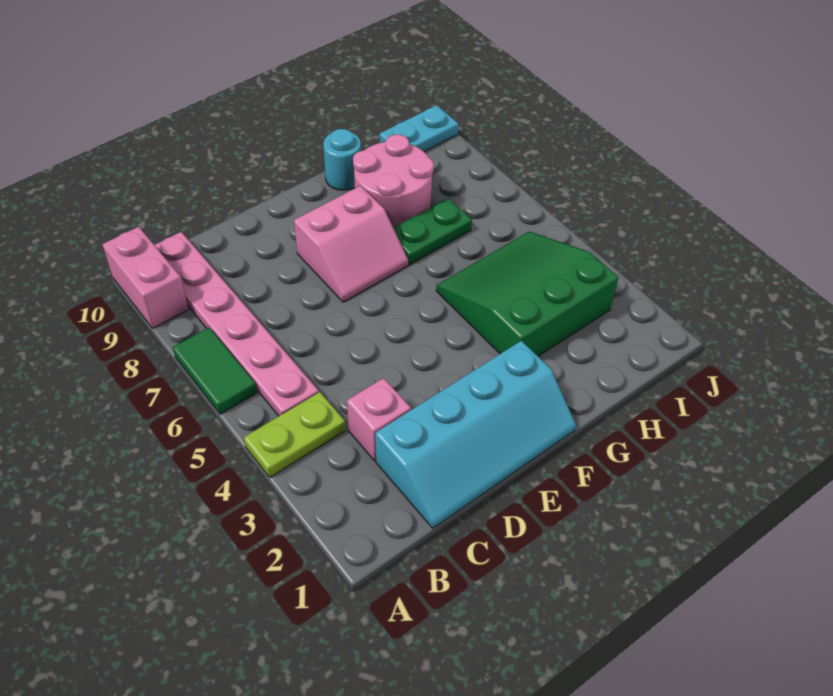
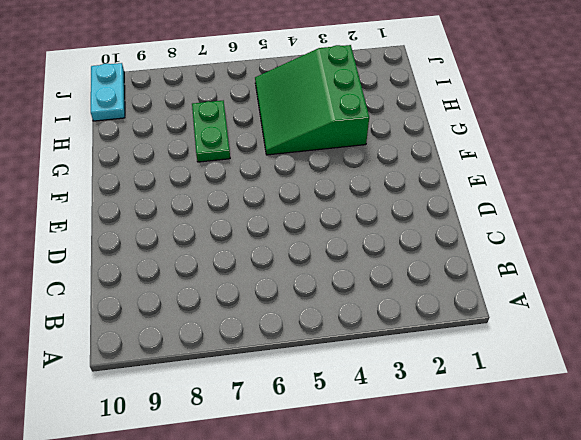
none -> lime 1x2 plate [244,392,346,477]
none -> green 1x2 tile [173,328,257,414]
none -> pink 1x2 brick [102,227,188,328]

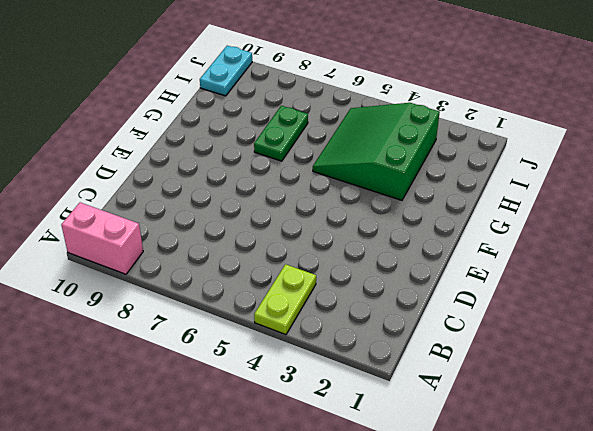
none -> green 1x2 tile [173,328,257,414]
none -> pink 1x6 plate [155,232,319,416]
none -> cyan 2x4 slope [375,341,576,528]

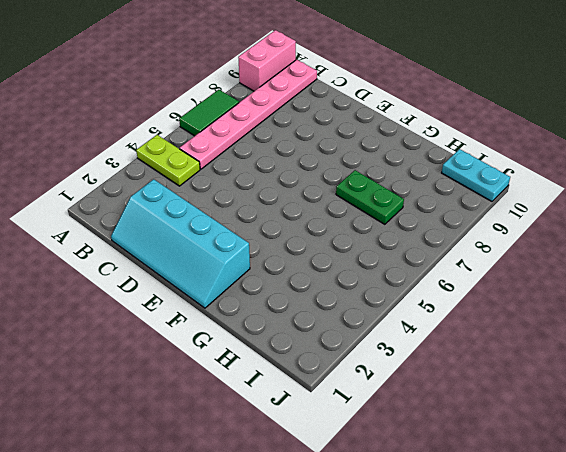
none -> pink 1x1 brick [347,378,411,461]
none -> pink 2x2 slope [294,186,408,302]
none -> green 3x3 slope [436,231,618,356]

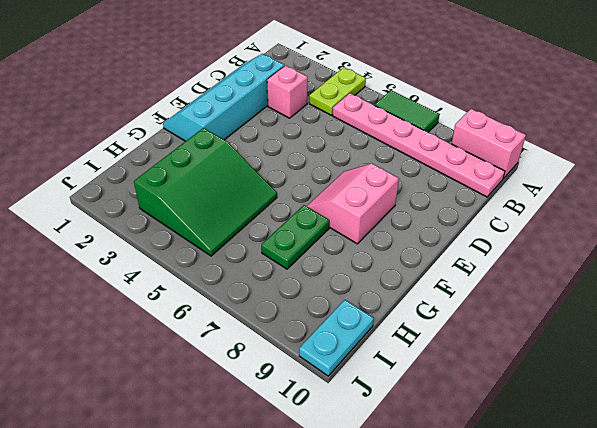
none -> pink 2x2 round brick [353,134,434,228]
none -> cyan 1x1 round brick [323,129,361,190]

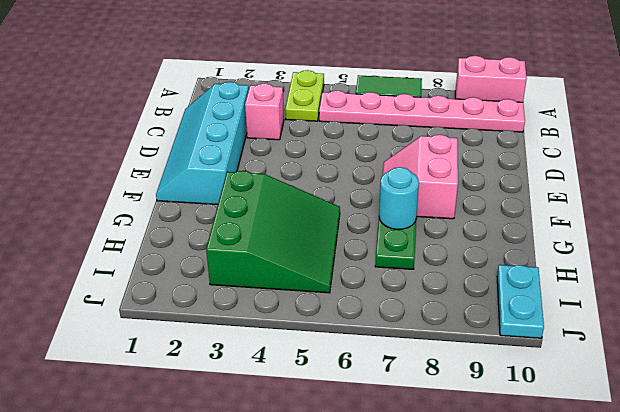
cyan 1x1 round brick [379,167,419,229] -> cyan 1x1 round brick moved to [323,129,361,190]
none -> pink 2x2 round brick [353,134,434,228]

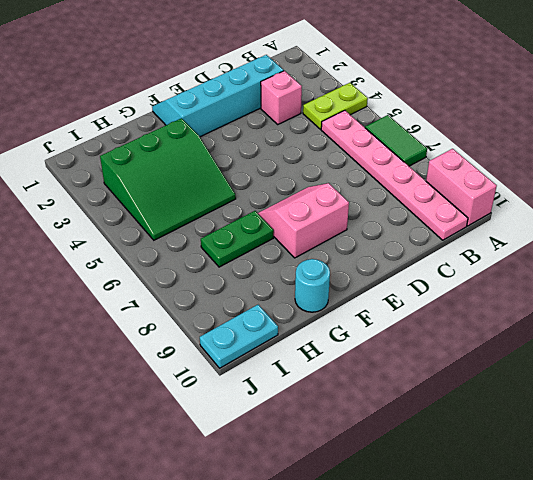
none -> pink 2x2 round brick [353,134,434,228]

